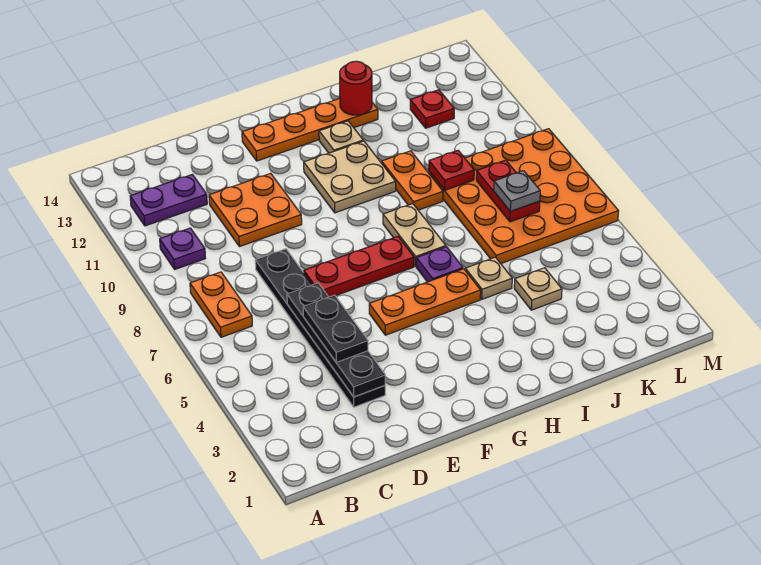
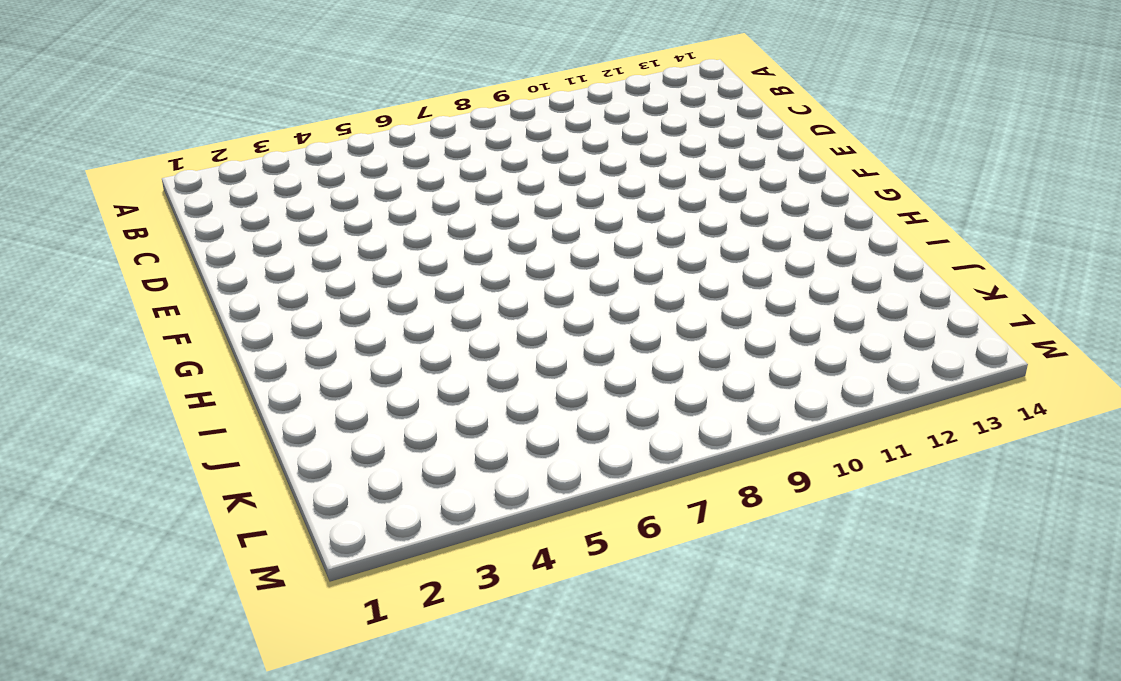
none -> orange 1x2 plate [190,272,252,337]
none -> purple 1x1 plate [160,228,206,269]
none -> purple 1x2 plate [130,174,207,226]

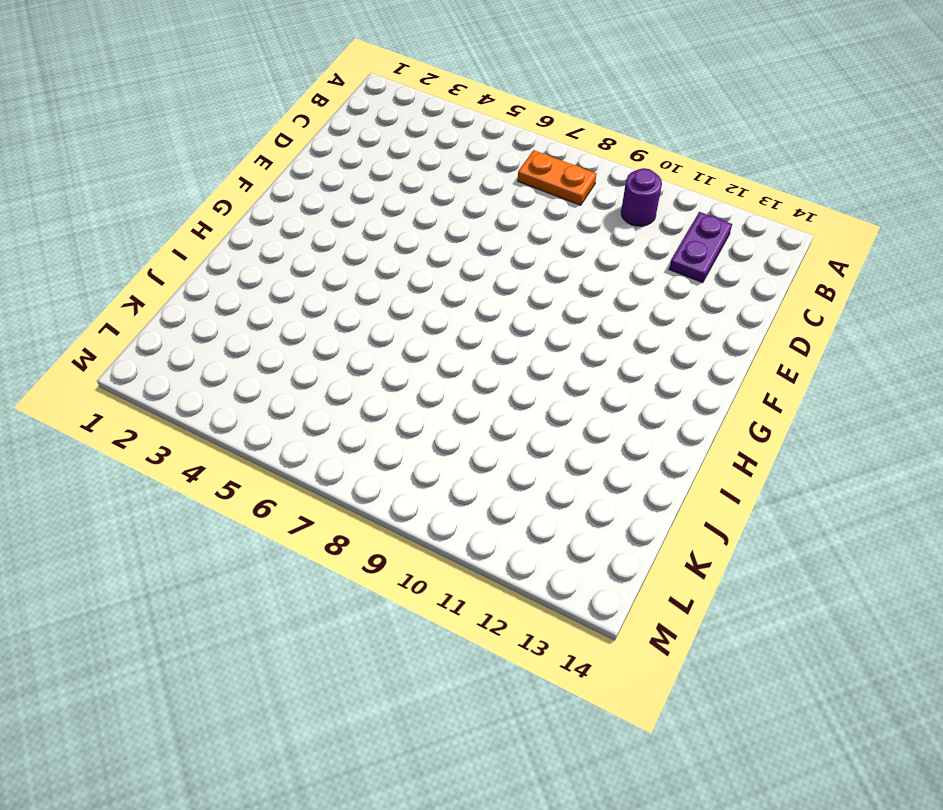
purple 1x1 round brick [621,168,662,226] -> purple 1x1 plate [160,228,206,269]
none -> black 1x6 plate [255,249,385,407]
none -> orange 2x2 plate [209,173,302,247]
none -> red 1x3 plate [304,236,414,297]

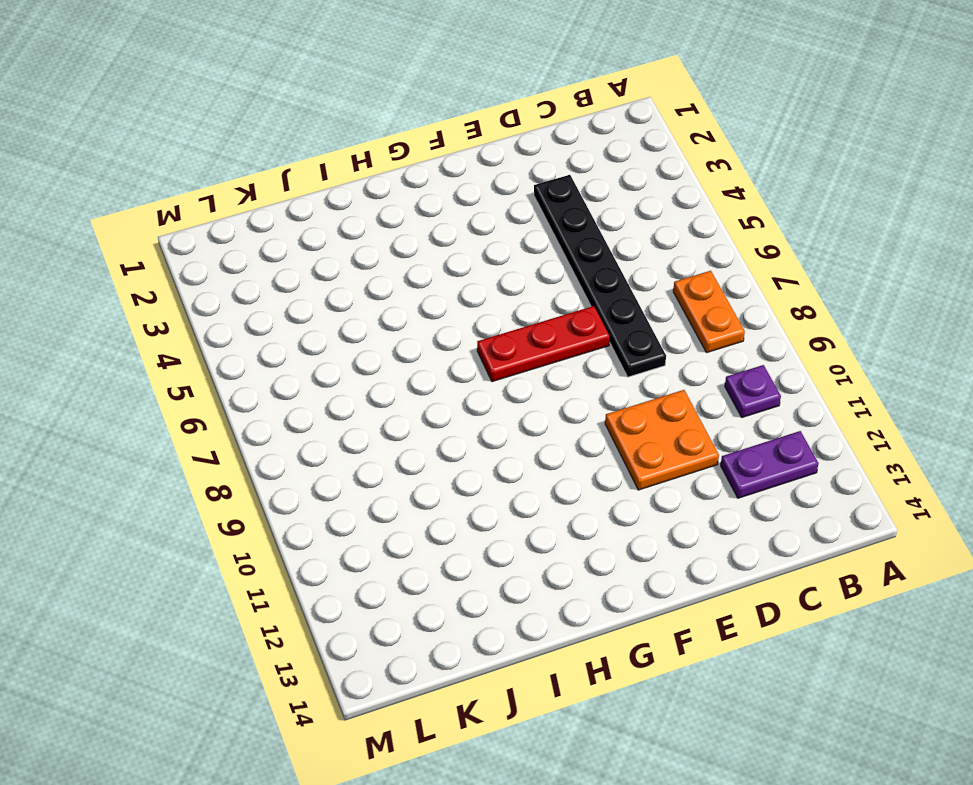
none -> orange 1x3 plate [369,269,481,335]
none -> orange 1x4 plate [242,99,378,161]
none -> tan 2x2 plate [304,141,396,213]

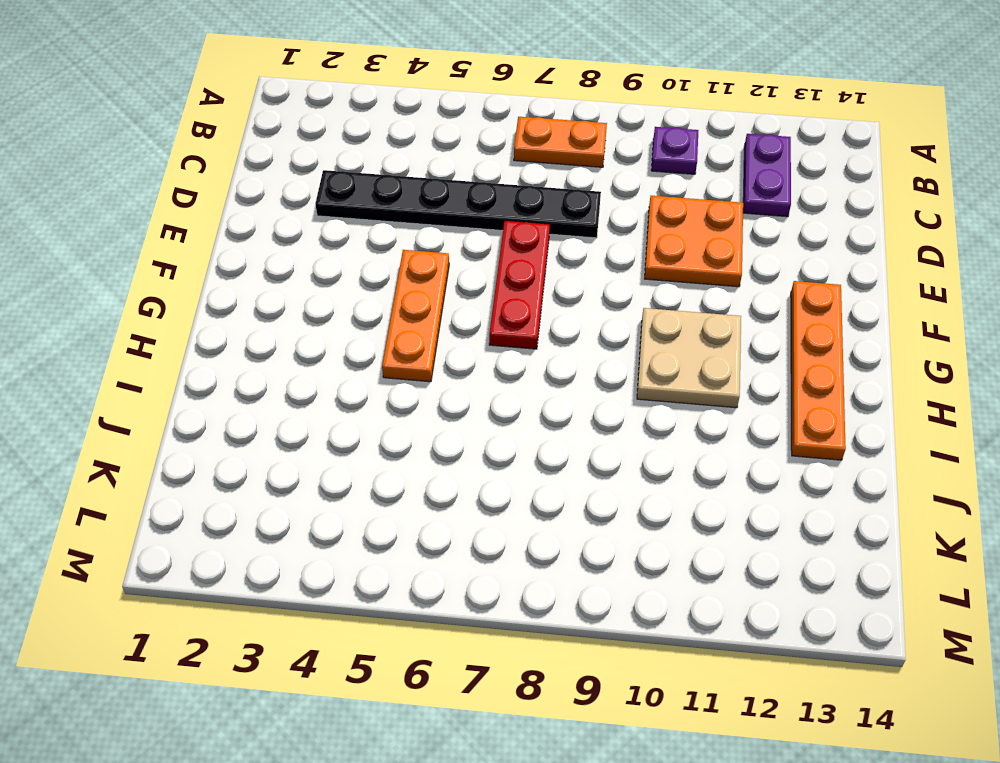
none -> purple 1x1 plate [416,247,463,282]
none -> tan 1x2 plate [383,204,446,266]
none -> tan 1x1 plate [319,121,363,153]

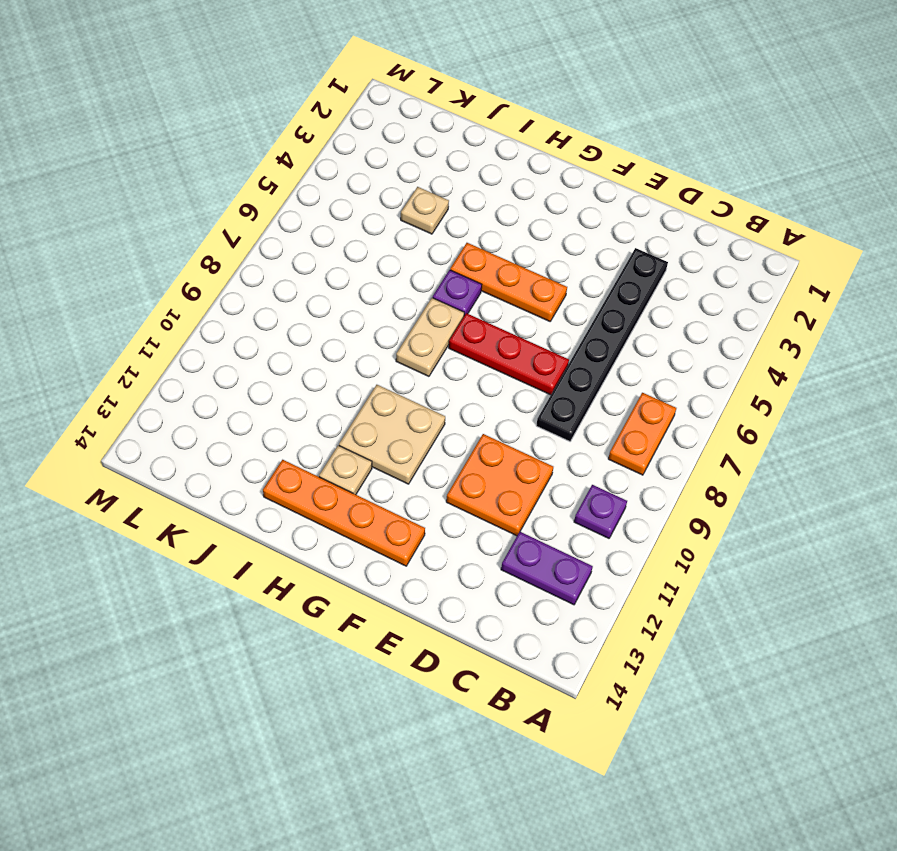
none -> tan 1x1 plate [465,257,512,299]
none -> orange 1x2 plate [382,151,443,210]
none -> orange 4x4 plate [429,129,619,263]

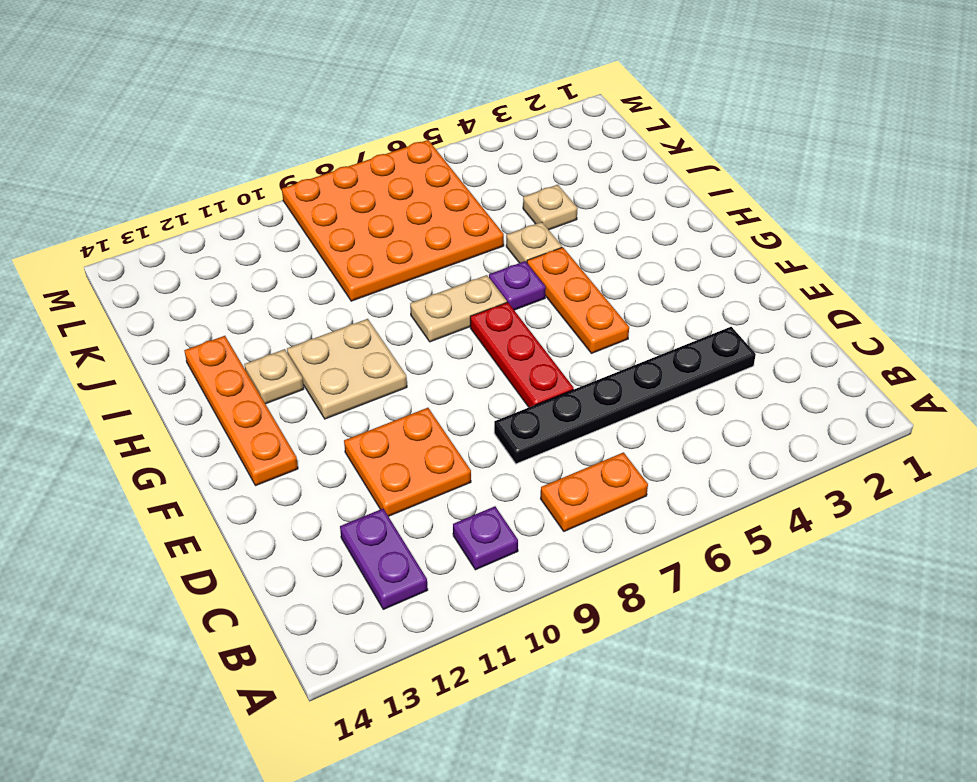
none -> orange 1x2 plate [382,151,443,210]
none -> red 1x1 plate [410,90,454,128]
none -> black 1x4 plate [287,283,385,397]

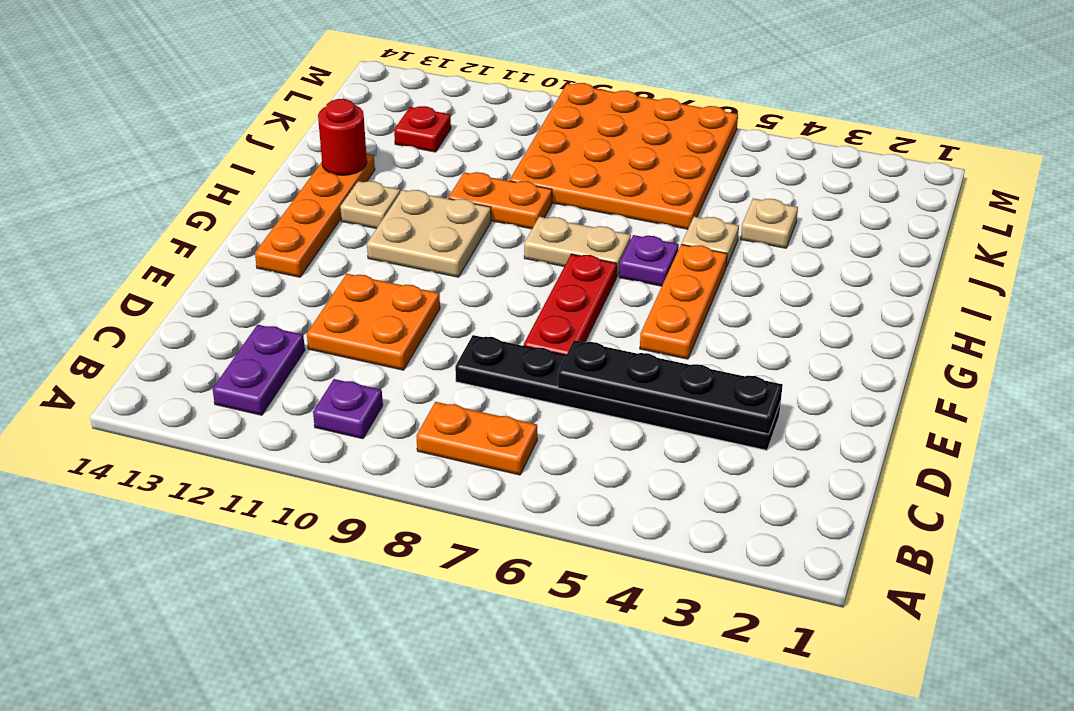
none -> red 1x1 plate [429,150,474,190]
none -> red 1x2 plate [476,160,540,222]
none -> black 1x2 plate [303,295,368,362]

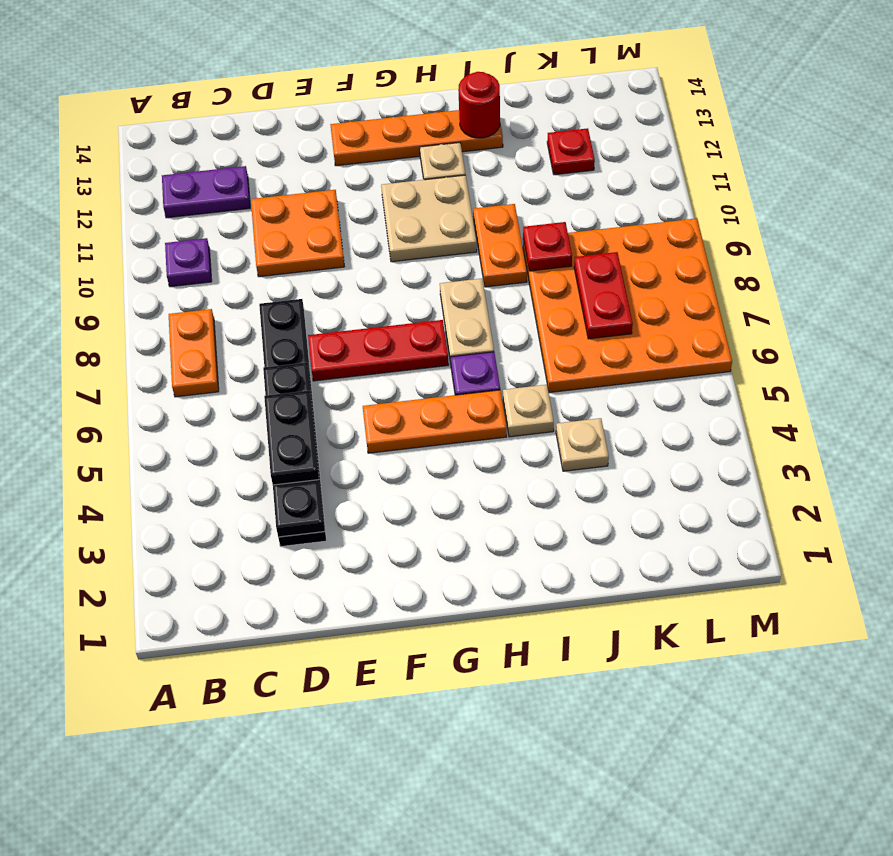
none -> grey 1x1 plate [494,171,540,212]

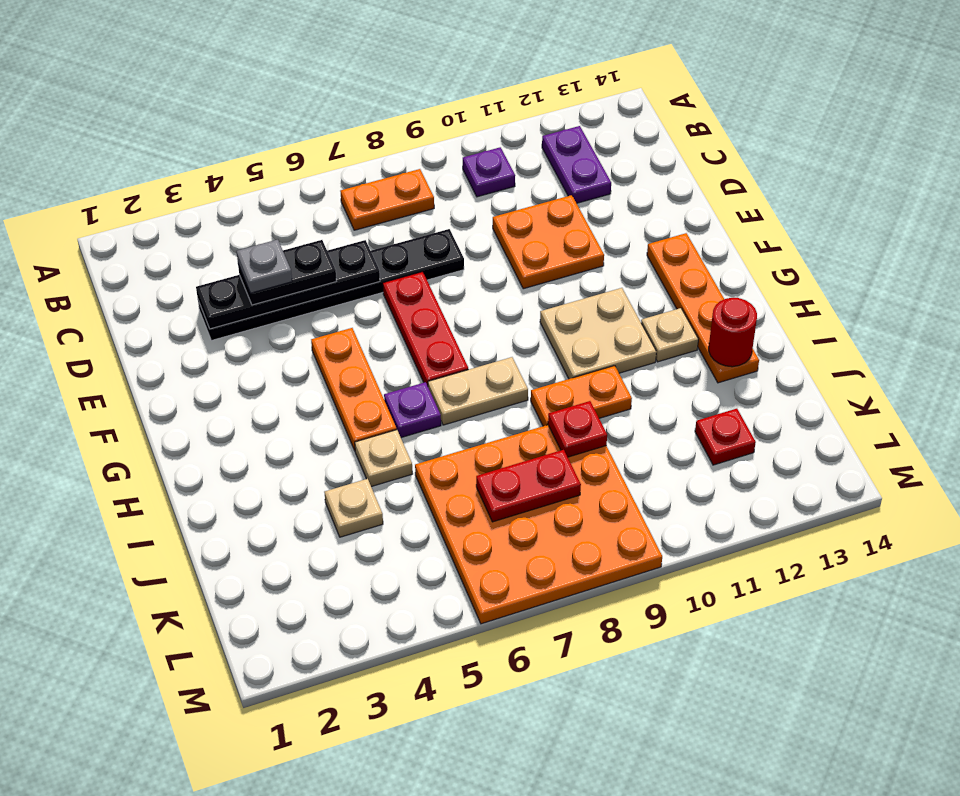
grey 1x1 plate [237,240,292,293] -> grey 1x1 plate moved to [494,171,540,212]

